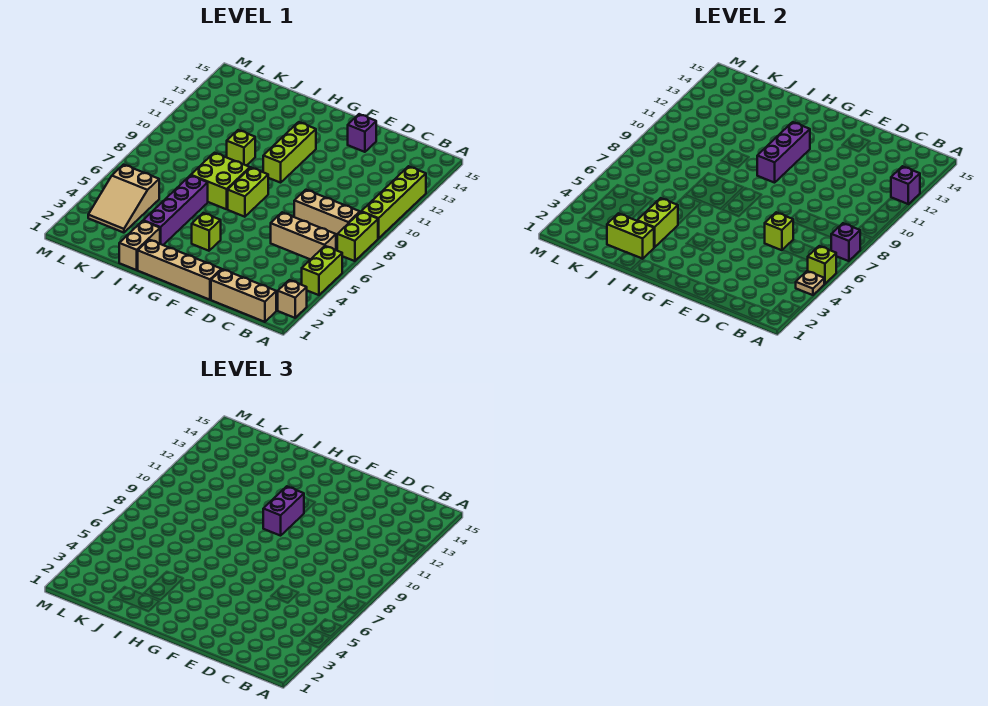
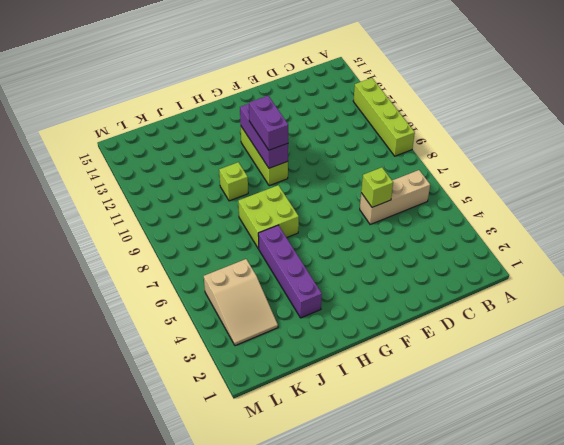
none -> tan 1x1 brick [278,280,307,318]
none -> lime 1x2 brick [302,246,343,295]
none -> lime 1x2 brick [337,212,378,261]

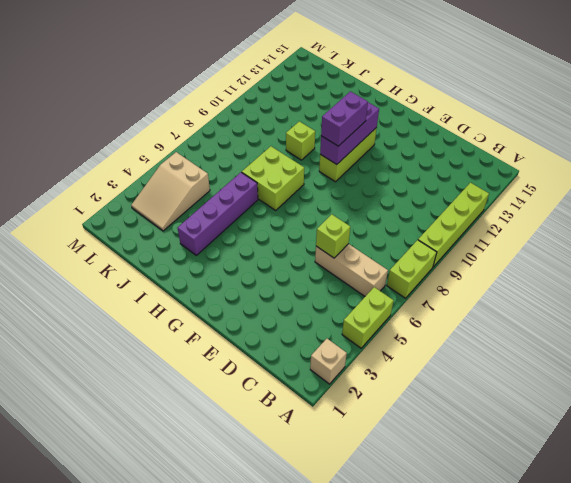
none -> tan 1x3 brick [211,269,276,322]
none -> tan 1x3 brick [294,190,360,238]
none -> tan 1x4 brick [138,240,221,300]

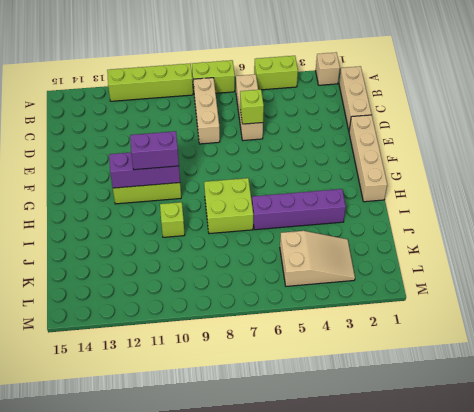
none -> purple 1x1 brick [348,114,376,152]
none -> lime 1x1 brick [192,213,221,251]
none -> lime 1x2 brick [228,168,268,217]

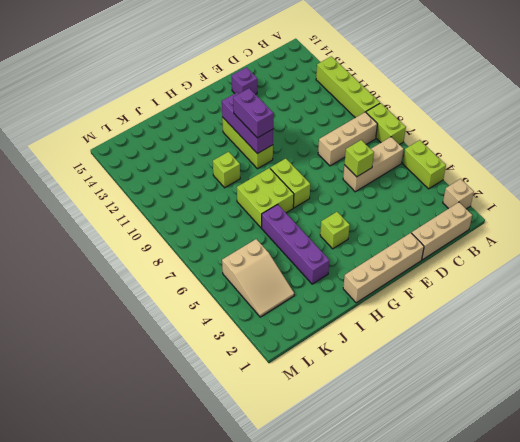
none -> tan 1x2 brick [119,221,160,270]
none -> tan 1x1 plate [796,271,824,295]
none -> lime 1x1 brick [807,246,837,284]

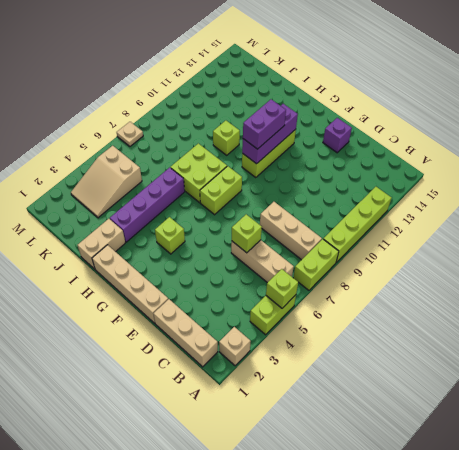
tan 1x1 plate [117,122,143,146] -> tan 1x1 plate moved to [796,271,824,295]
none -> purple 1x1 brick [831,223,860,261]
none -> purple 1x1 brick [891,166,920,204]
none -> lime 1x2 brick [607,213,654,259]

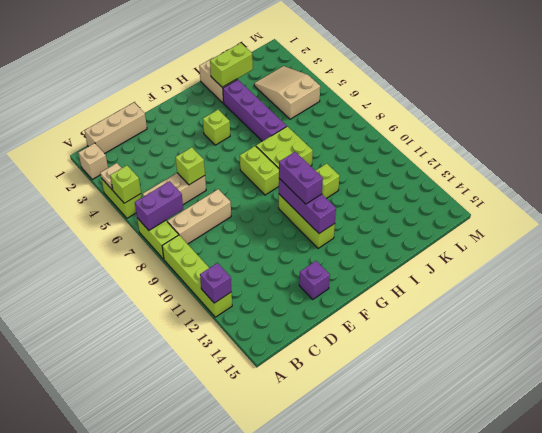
purple 1x2 brick [135,181,183,230] -> purple 1x1 brick [831,223,860,261]
none -> tan 1x4 brick [138,240,221,300]
none -> lime 1x2 brick [637,198,678,247]

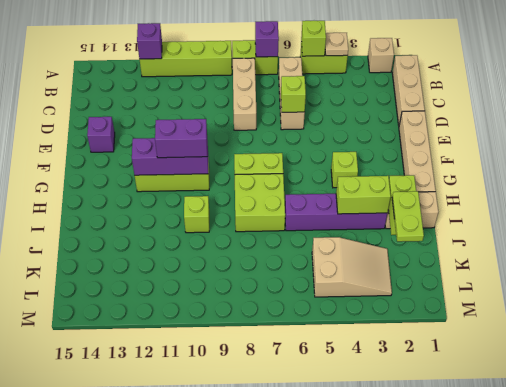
lime 1x2 plate [392,191,424,242] -> none

